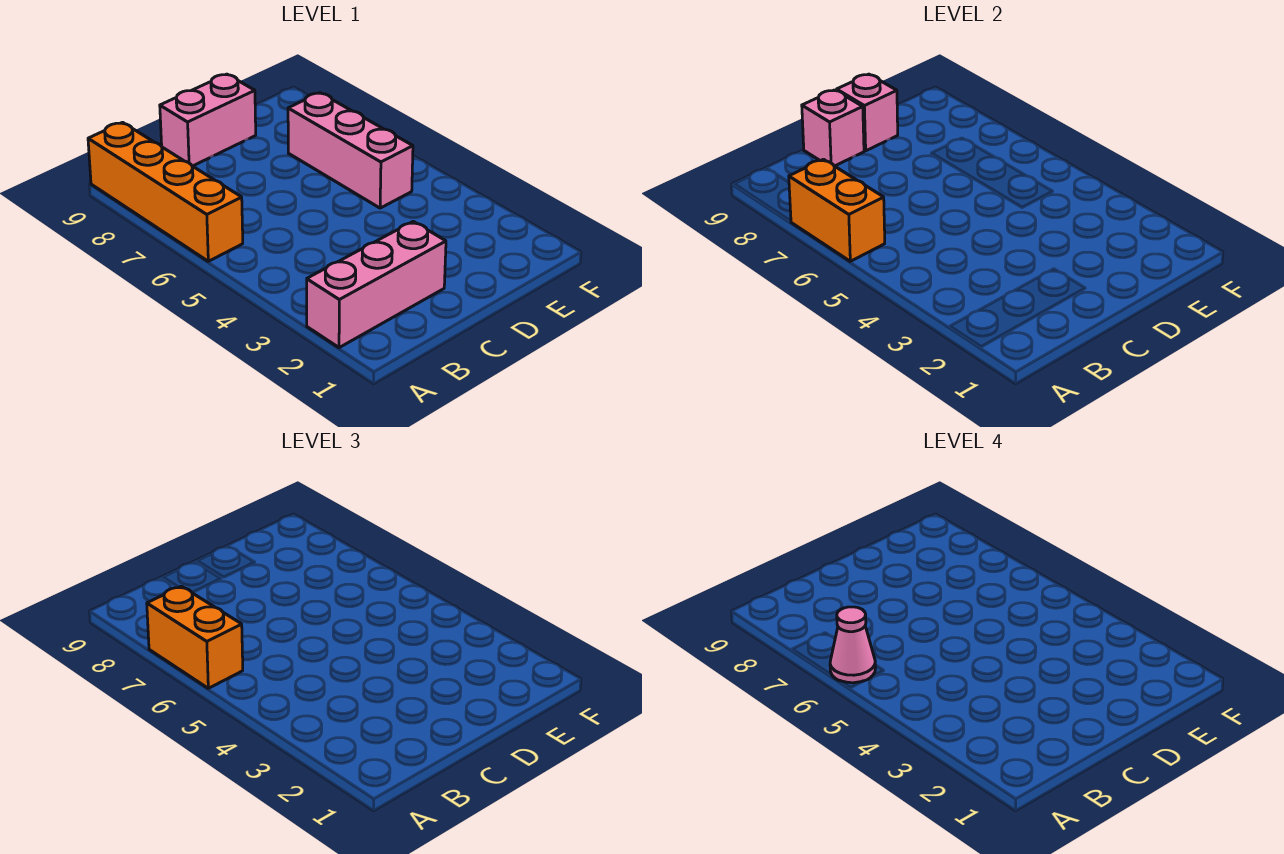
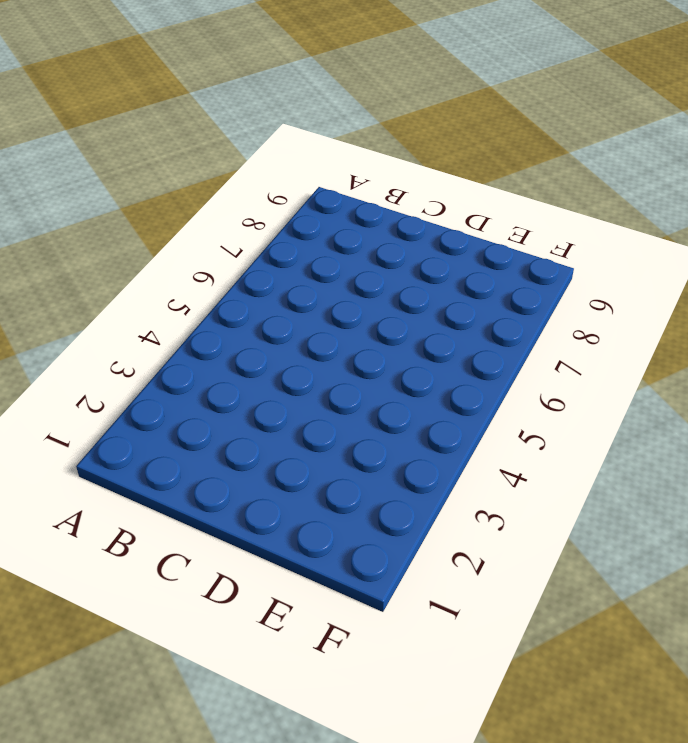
none -> pink 1x3 brick [307,222,446,348]
none -> orange 1x4 brick [88,122,243,261]

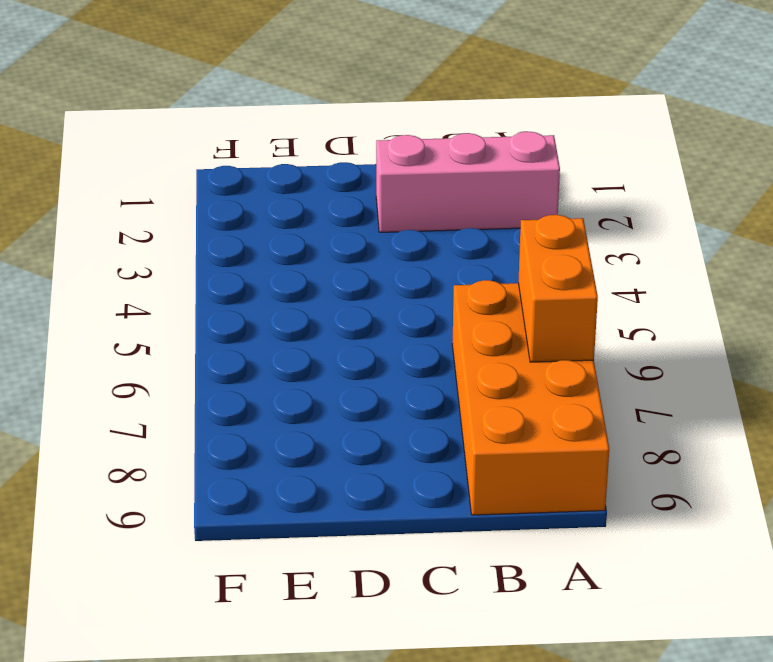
orange 2x4 brick [452,280,609,515] -> orange 1x4 brick [88,122,243,261]
none -> pink 1x2 brick [160,74,256,166]
none -> pink 1x3 brick [288,93,413,208]

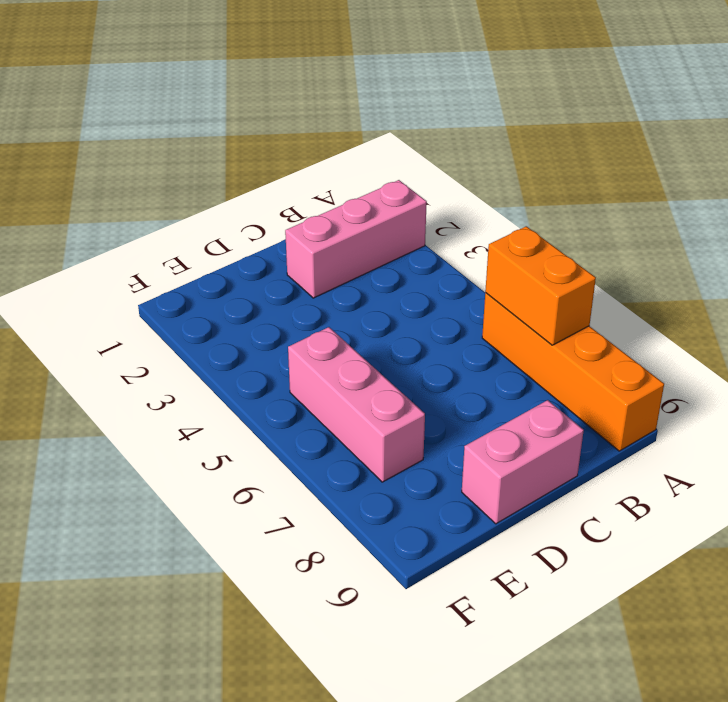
none -> pink 1x1 brick [802,90,864,166]
none -> pink 1x1 brick [837,74,898,151]

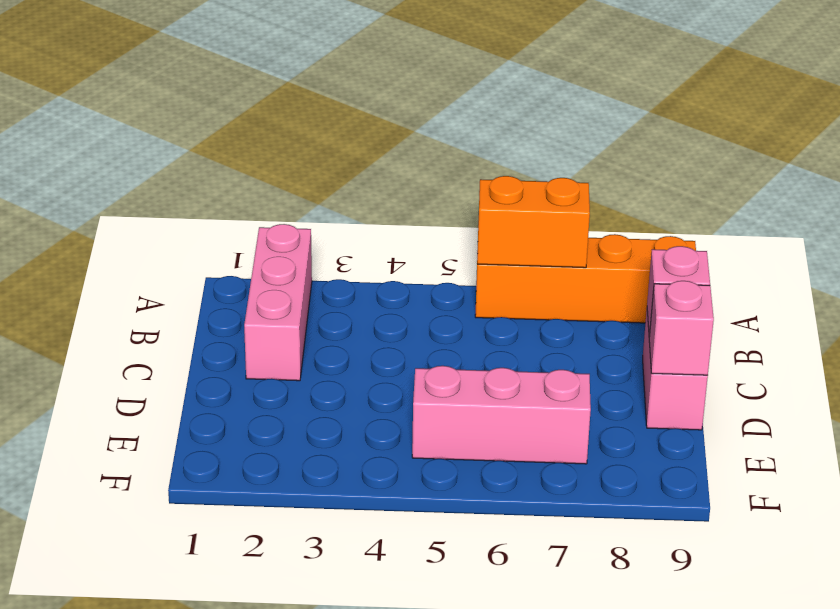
none -> orange 1x2 brick [147,586,243,688]
none -> pink 1x1 cone [830,607,875,683]

